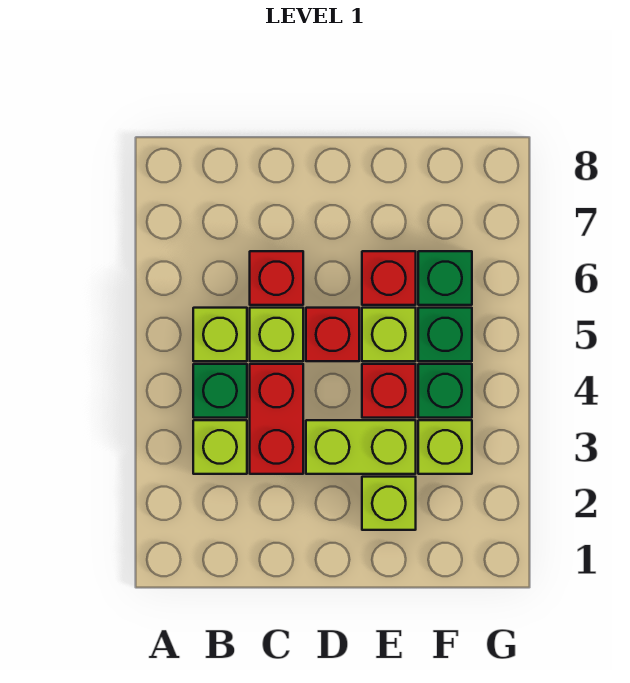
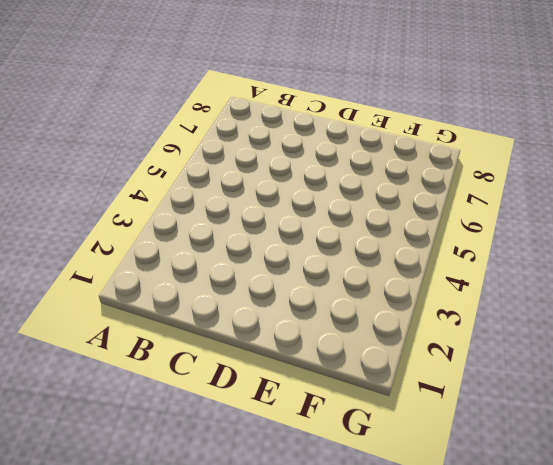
none -> lime 1x1 brick [193,420,247,474]
none -> green 1x1 brick [193,364,247,418]
none -> lime 1x1 brick [193,308,247,361]

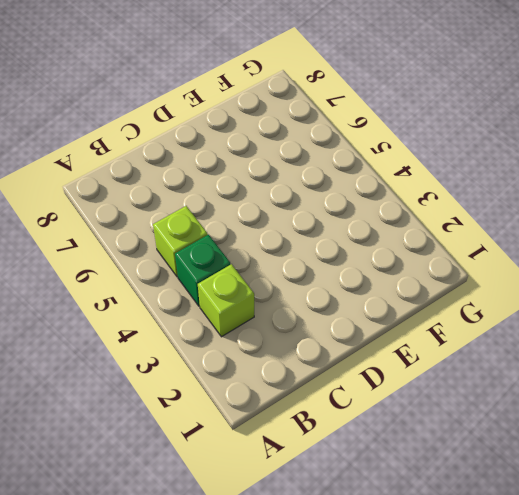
none -> red 1x2 brick [250,364,303,474]
none -> lime 1x1 brick [250,308,303,361]
none -> red 1x1 brick [250,251,303,305]

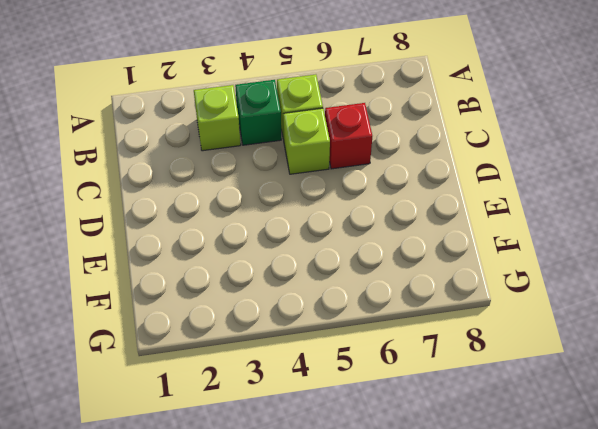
none -> red 1x2 brick [250,364,303,474]
none -> lime 1x2 brick [306,420,416,474]
none -> red 1x1 brick [306,308,359,361]

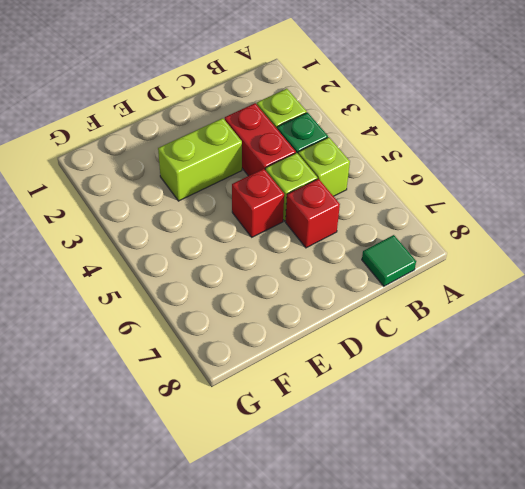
green 1x1 tile [362,235,416,286] -> none
none -> lime 1x1 brick [362,477,416,530]
none -> red 1x1 brick [362,364,416,418]
none -> lime 1x1 brick [362,308,416,361]

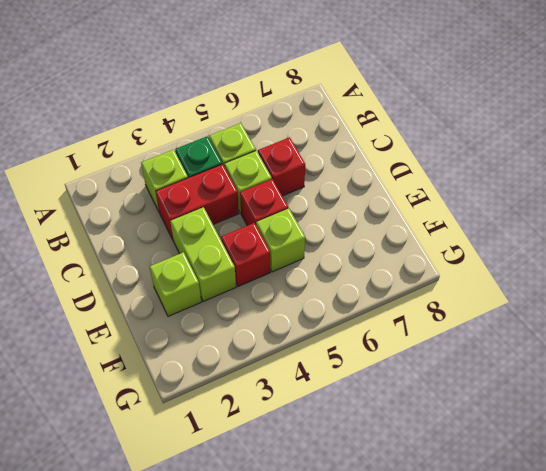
none -> red 1x1 brick [362,251,416,305]
none -> lime 1x1 brick [418,420,472,474]
none -> green 1x1 brick [418,364,472,418]

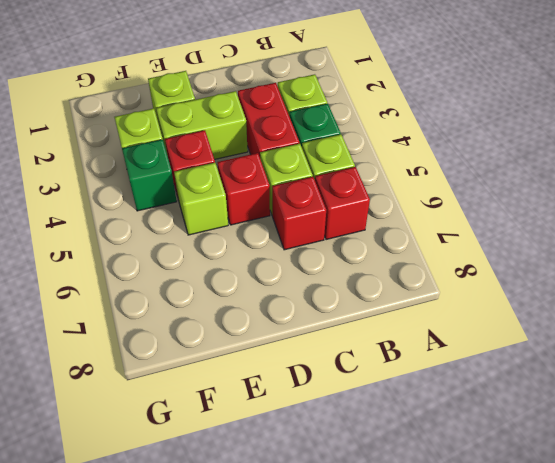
red 1x1 brick [315,167,370,240] -> red 1x1 brick moved to [362,251,416,305]
none -> green 1x1 brick [418,308,472,361]
none -> green 1x1 brick [418,251,472,305]

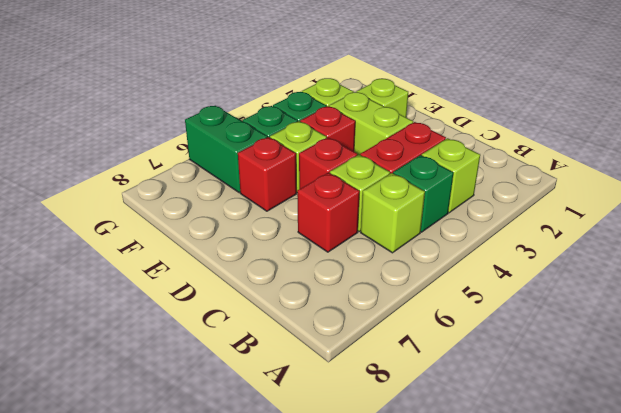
green 1x2 brick [185,106,267,193] -> green 1x1 brick [418,251,472,305]

